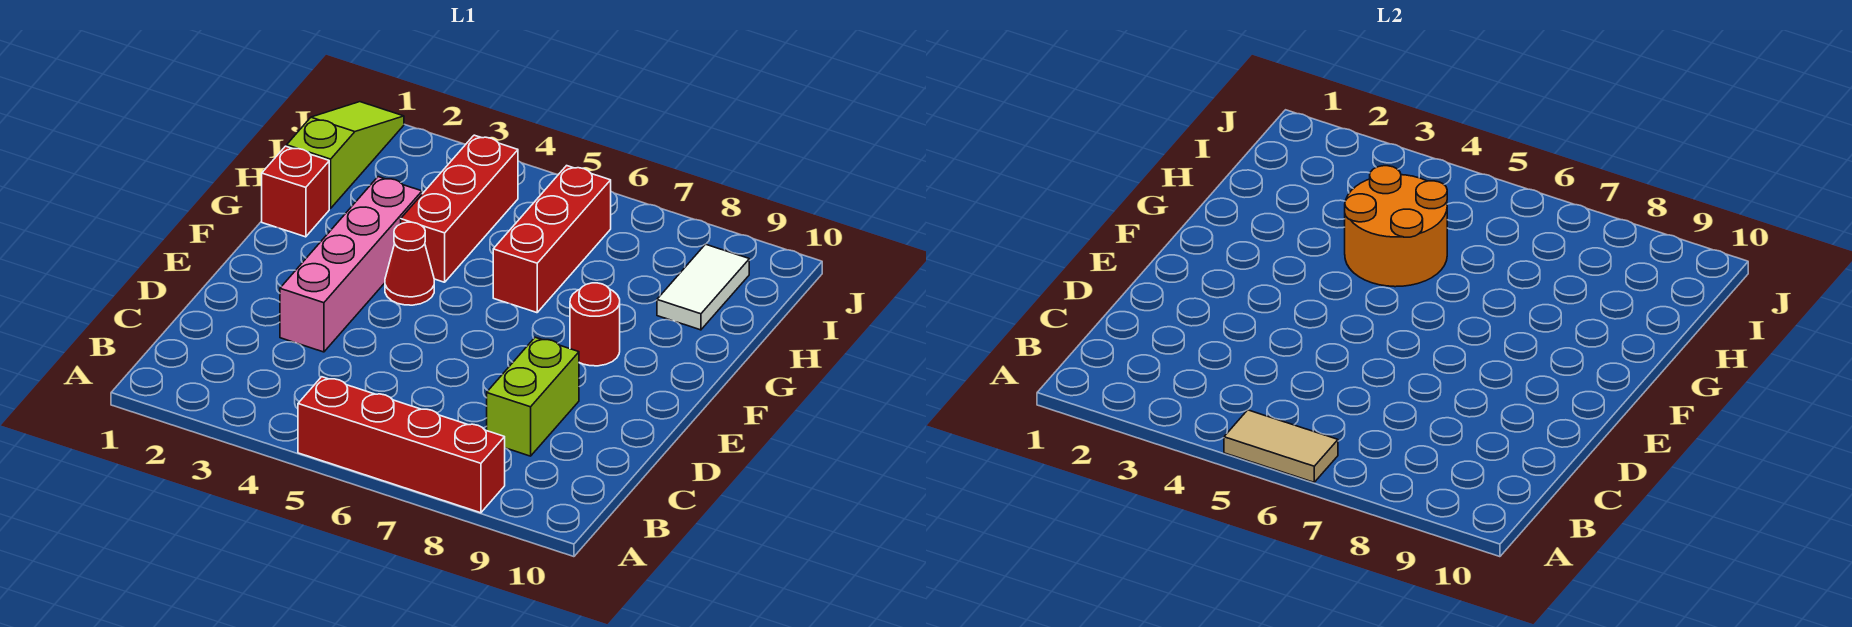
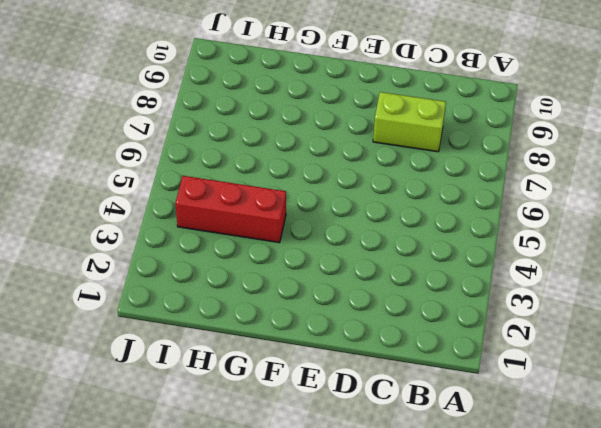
none -> red 1x4 brick [298,377,505,513]
none -> pink 1x4 brick [280,177,422,352]
none -> red 1x1 cone [385,222,434,305]

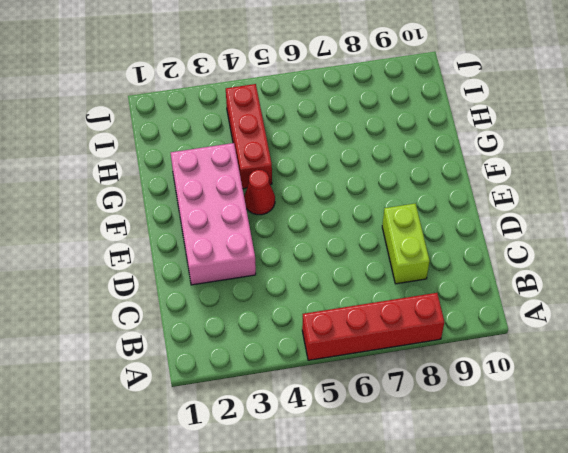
pink 2x4 brick [171,143,256,285] -> pink 1x4 brick [280,177,422,352]
none -> red 1x1 round brick [570,283,620,366]
none -> red 1x1 brick [262,146,329,237]
none -> red 1x3 brick [493,166,611,313]

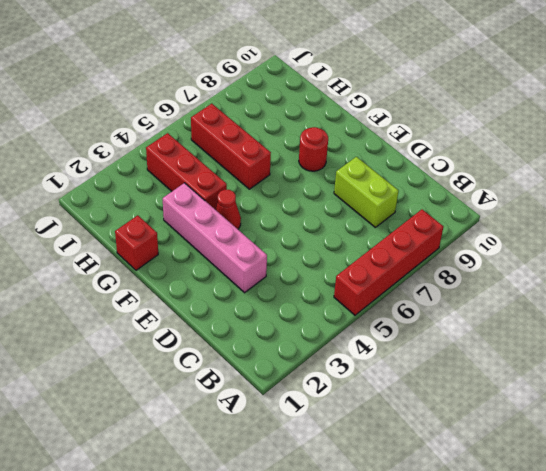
none -> lime 1x3 slope [287,102,404,209]
none -> white 1x2 tile [657,244,749,330]
none -> tan 1x2 tile [1224,410,1338,482]

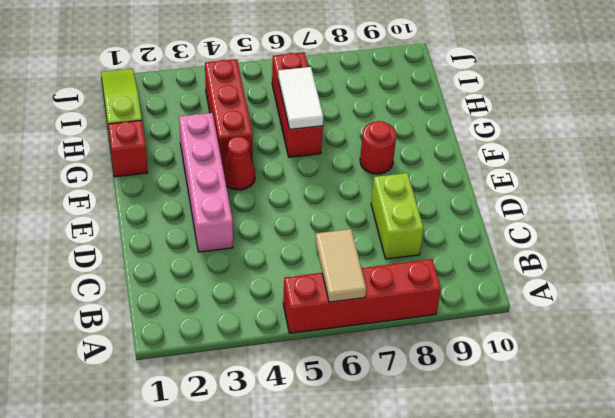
tan 1x2 tile [315,229,366,302] -> tan 1x2 tile turned to [1224,410,1338,482]
white 1x2 tile [278,67,323,129] -> white 1x2 tile moved to [657,244,749,330]
none -> orange 2x2 round brick [1345,166,1447,287]

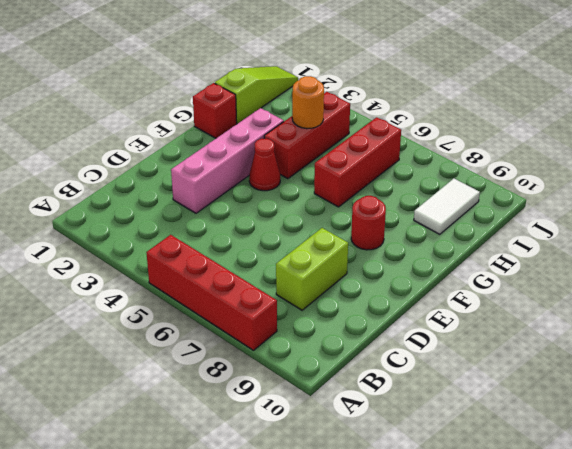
orange 1x1 round brick [292,76,324,129] -> orange 2x2 round brick [1345,166,1447,287]
none -> tan 1x2 tile [1224,410,1338,482]

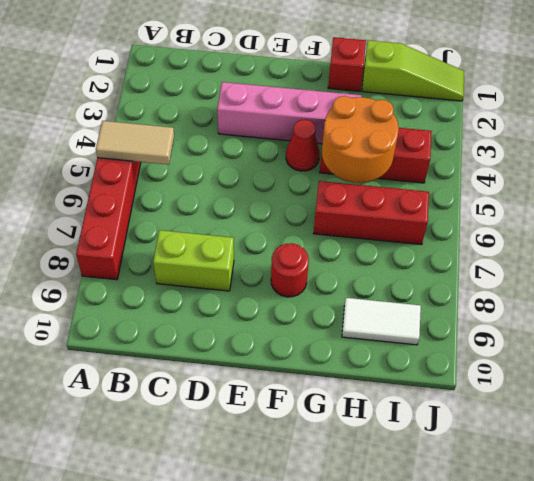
tan 1x2 tile [96,121,174,165] -> tan 1x2 tile turned to [1224,410,1338,482]

